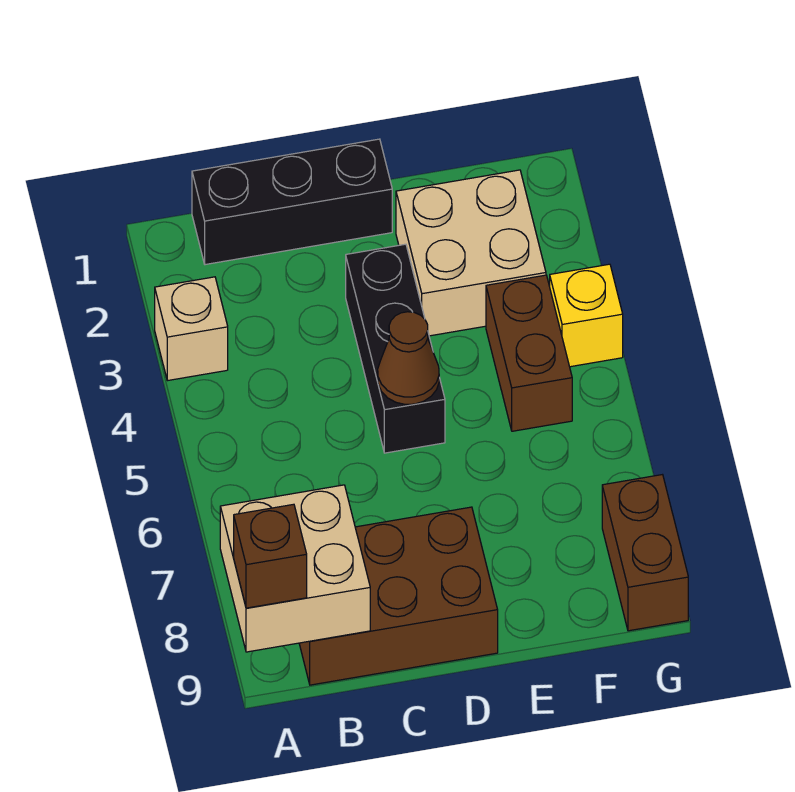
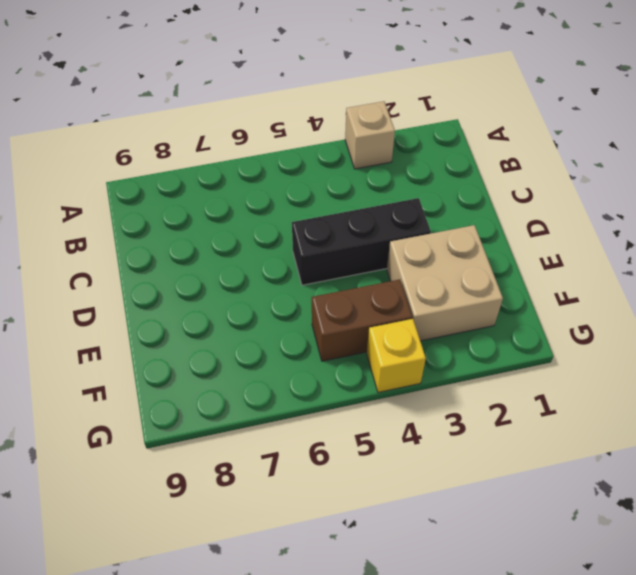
none -> black 1x3 brick [192,139,392,265]
none -> brown 2x3 brick [299,507,498,685]

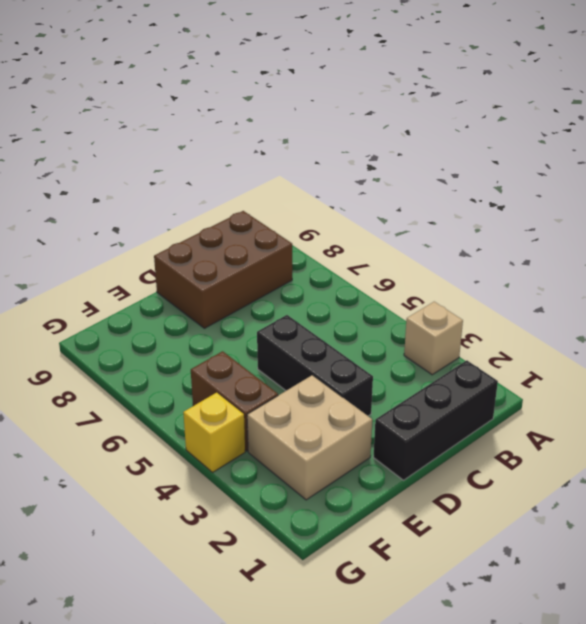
none -> brown 1x2 brick [602,475,688,631]
none -> tan 2x2 brick [220,485,370,652]

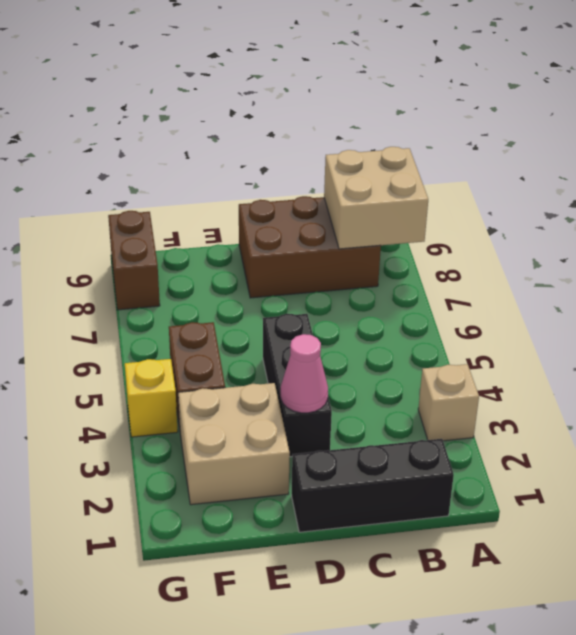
pink 1x1 cone [281,334,328,413] -> none
none -> brown 1x1 cone [378,312,439,404]
none -> brown 1x1 brick [234,504,307,608]

